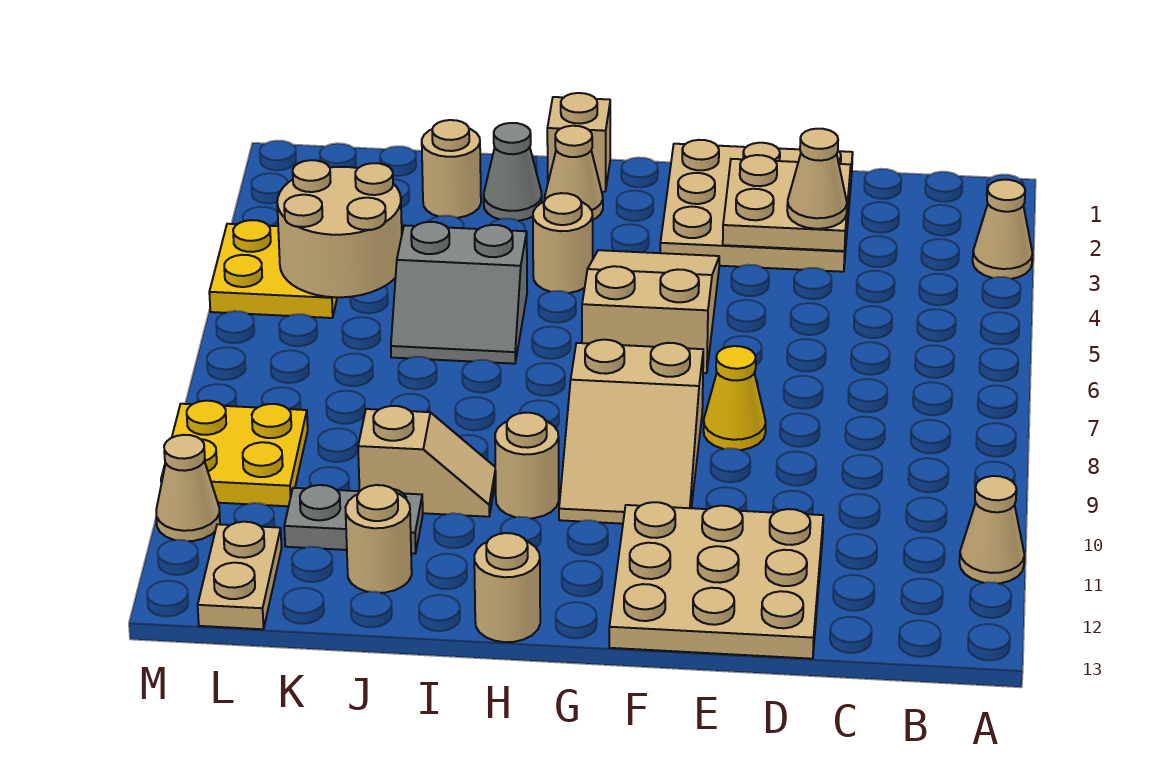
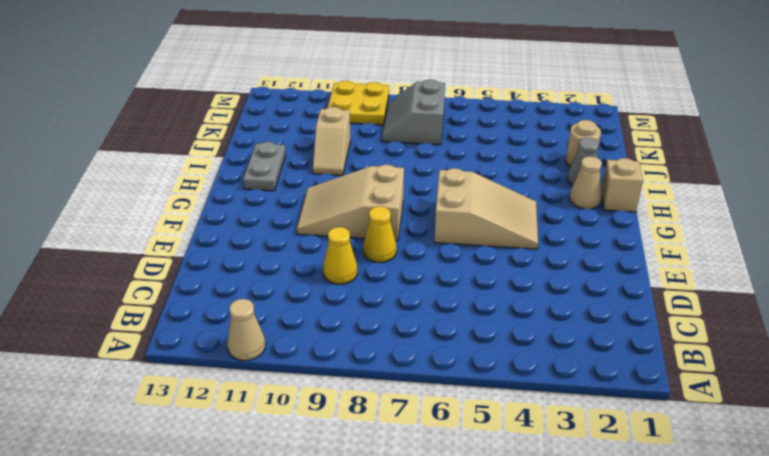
yellow 1x1 cone [323,227,357,284] -> none
grey 1x2 plate [243,142,286,191] -> grey 1x2 plate moved to [284,485,423,553]
grey 2x2 slope [382,80,445,145] -> grey 2x2 slope moved to [391,222,527,364]
none -> tan 1x1 cone [973,180,1033,279]
none -> tan 3x3 plate [660,140,853,272]
none -> tan 3x3 plate [609,502,823,659]

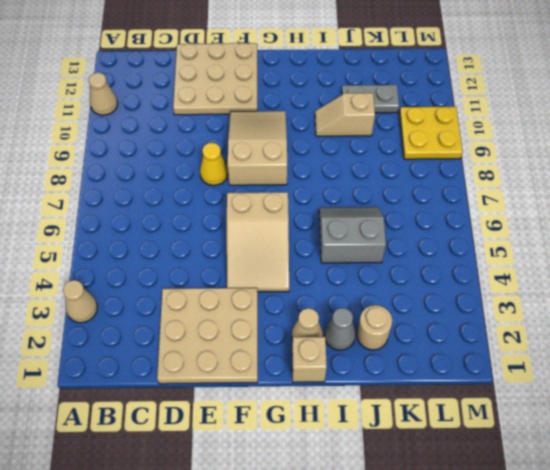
none -> tan 1x1 round brick [533,193,593,293]
none -> tan 1x1 round brick [495,413,559,518]
none -> tan 1x1 round brick [474,533,540,642]

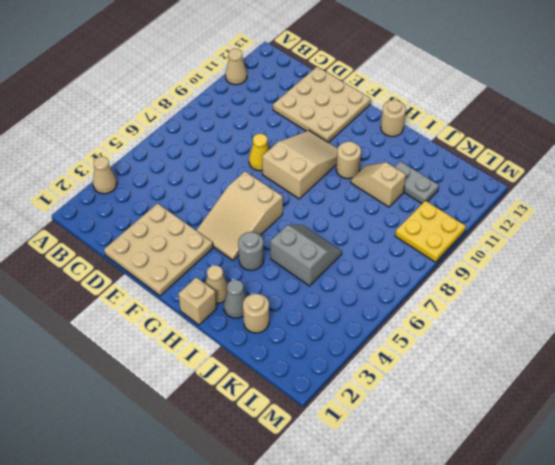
grey 1x1 round brick [238,232,264,270] -> tan 1x1 round brick [533,193,593,293]
none -> tan 1x1 round brick [345,485,412,593]
none -> yellow 2x2 plate [209,220,337,318]
none -> tan 1x2 plate [198,522,282,629]

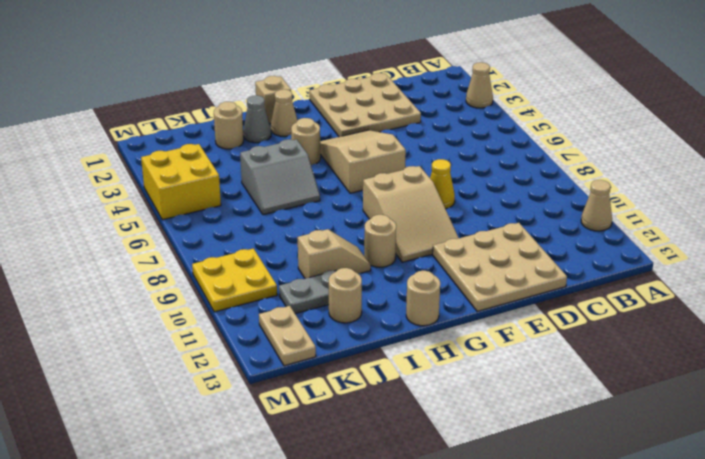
yellow 2x2 brick [141,144,221,220] -> yellow 2x2 plate [209,220,337,318]
none -> tan 1x1 cone [156,435,220,541]
none -> tan 2x2 plate [723,155,851,251]
none -> tan 2x2 round brick [277,160,402,297]

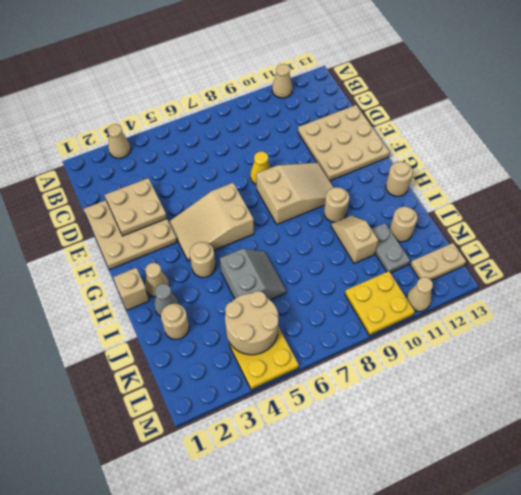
none -> tan 1x1 cone [787,129,847,229]

